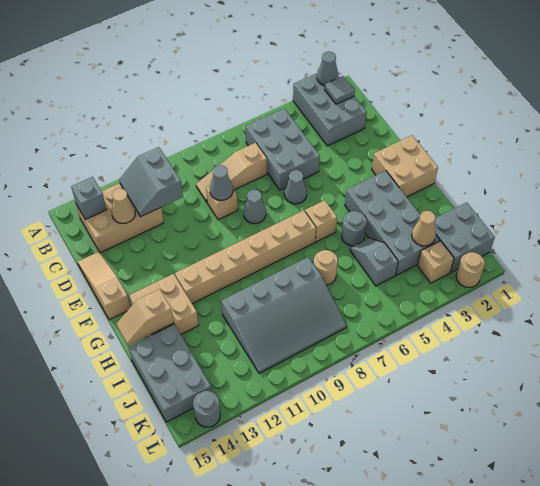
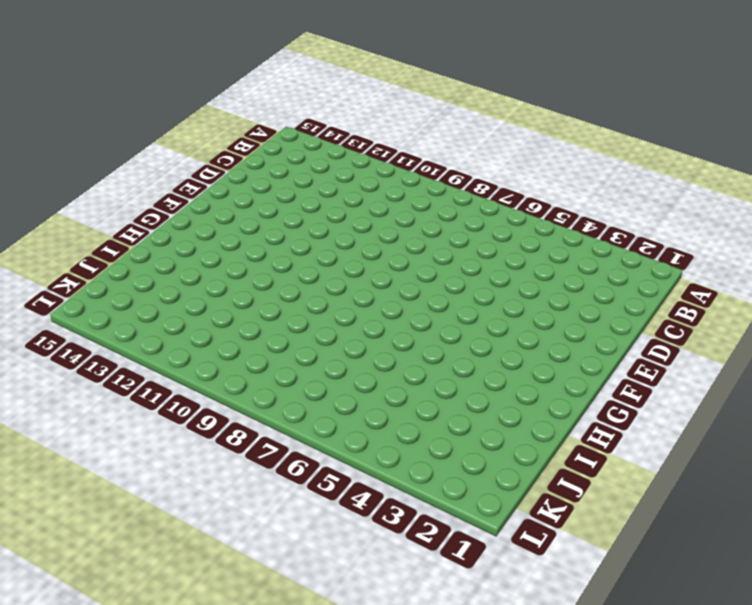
none -> grey 2x3 brick [293,73,367,146]
none -> grey 2x3 brick [245,108,320,190]
none -> tan 2x3 brick [76,183,164,253]
none -> tan 1x3 slope [196,143,267,202]

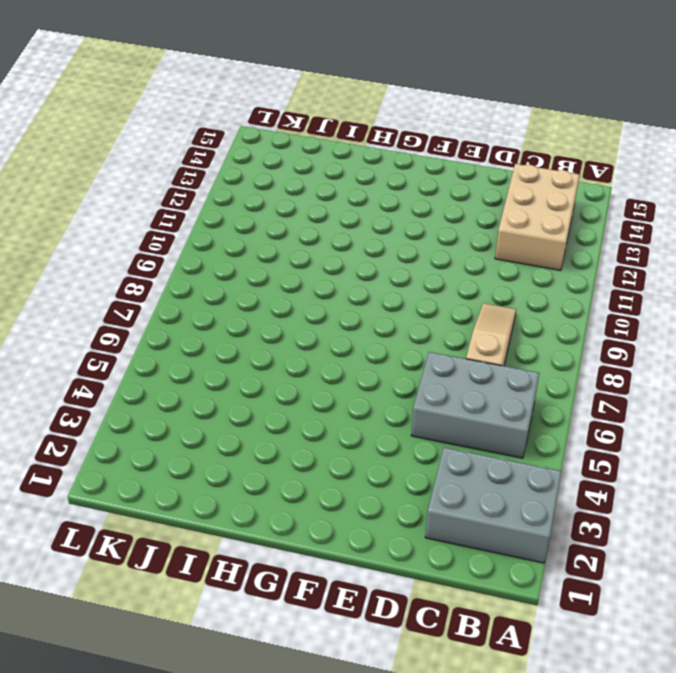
none -> tan 1x1 brick [206,186,238,220]
none -> tan 1x3 slope [78,252,130,320]
none -> grey 1x1 cone [284,170,307,204]
none -> grey 1x1 cone [243,190,266,224]

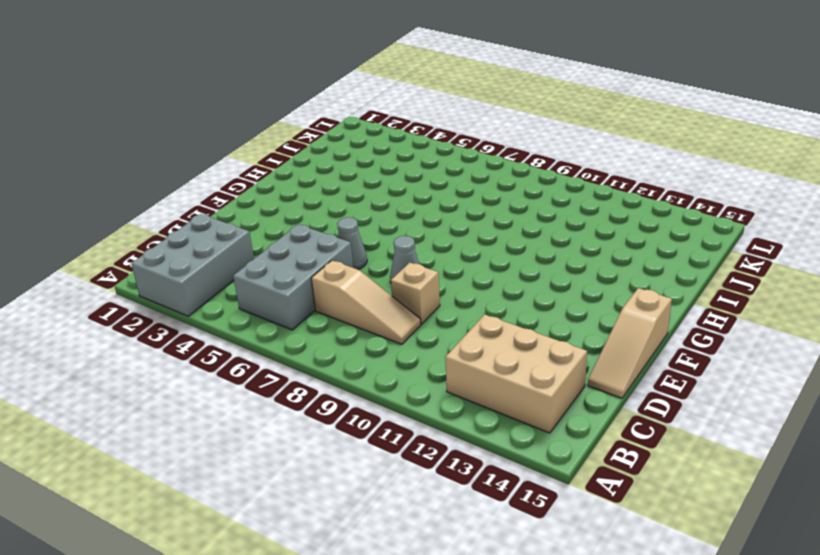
none -> tan 2x2 brick [372,135,438,197]
none -> grey 2x4 brick [345,171,440,275]
none -> tan 1x1 brick [305,200,337,242]
none -> tan 1x6 brick [175,211,316,304]

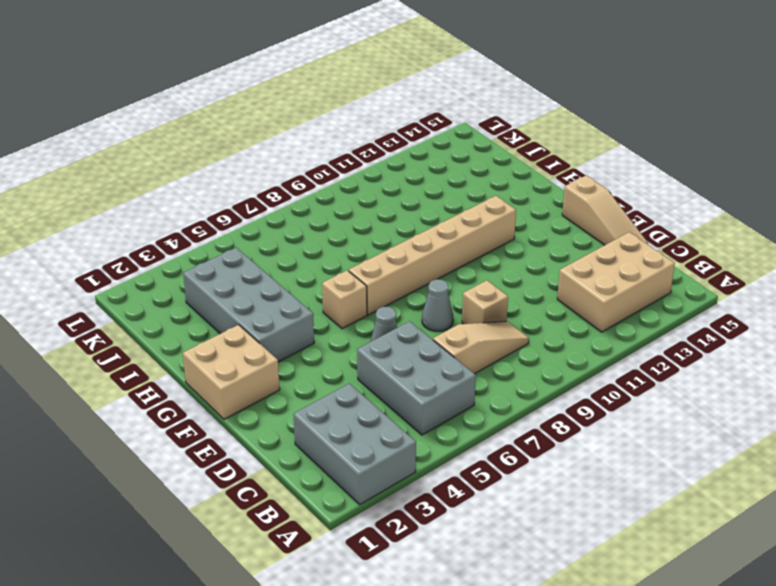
none -> tan 2x2 brick [129,274,199,337]
none -> grey 1x1 round brick [342,211,367,246]
none -> grey 1x2 slope [350,238,398,286]
none -> tan 1x1 round brick [314,250,338,285]

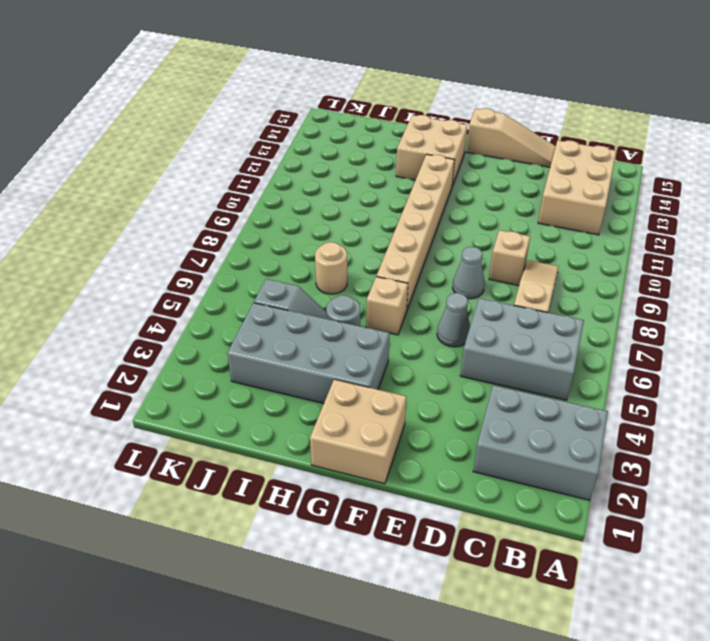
none -> grey 3x4 slope [221,257,346,373]
none -> grey 2x3 brick [129,324,211,422]
none -> grey 2x2 brick [434,202,495,272]
none -> tan 1x1 brick [418,241,454,283]

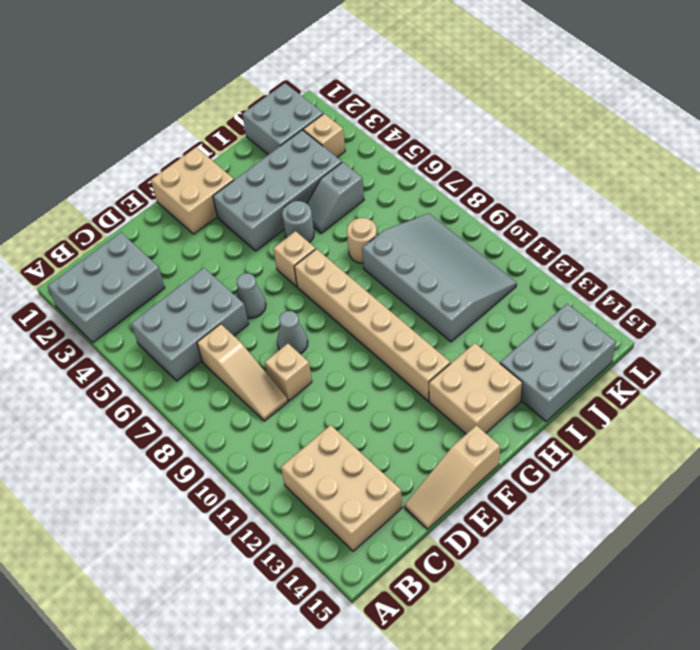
none -> tan 1x1 round brick [456,252,485,287]
none -> grey 1x1 round brick [193,391,220,427]
none -> grey 1x1 cone [317,51,338,86]
none -> grey 1x1 tile [325,76,355,104]

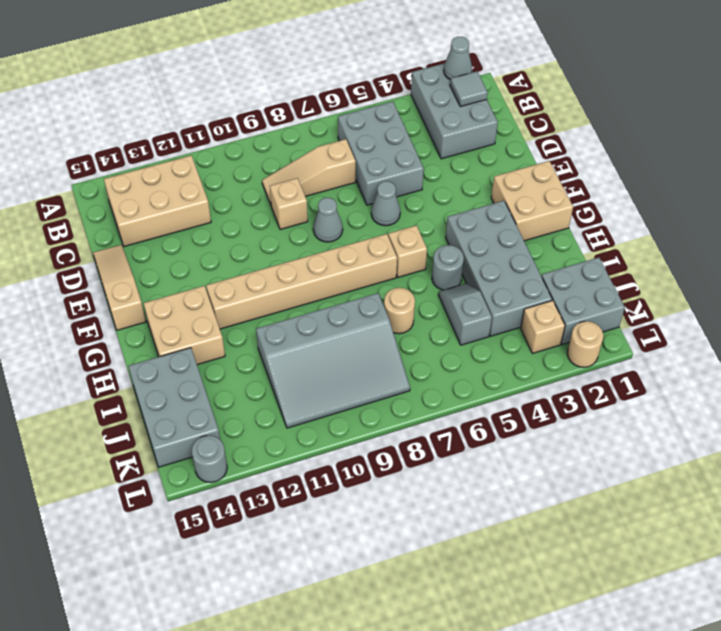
none -> grey 2x2 slope [119,147,183,217]
none -> grey 1x1 brick [71,177,107,220]
none -> tan 1x1 cone [112,188,135,223]
none -> grey 1x1 cone [210,165,233,200]

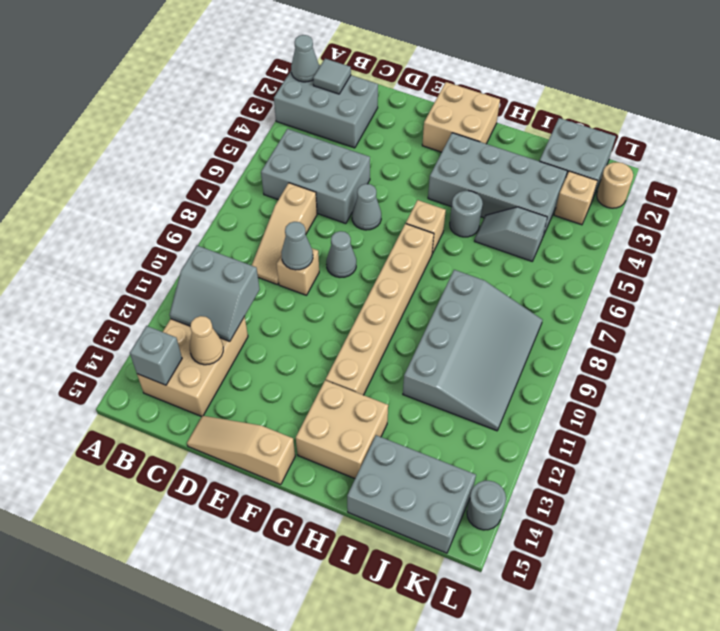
none -> tan 1x1 round brick [314,250,338,285]
none -> tan 1x2 slope [116,289,174,346]
none -> tan 1x1 cone [412,211,436,246]

